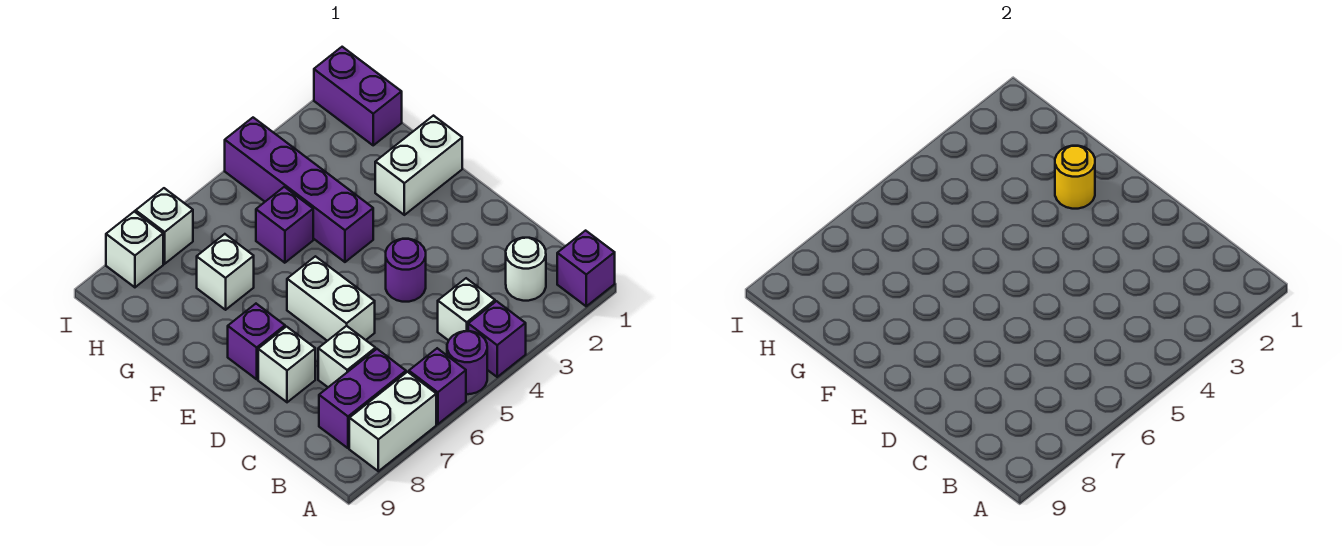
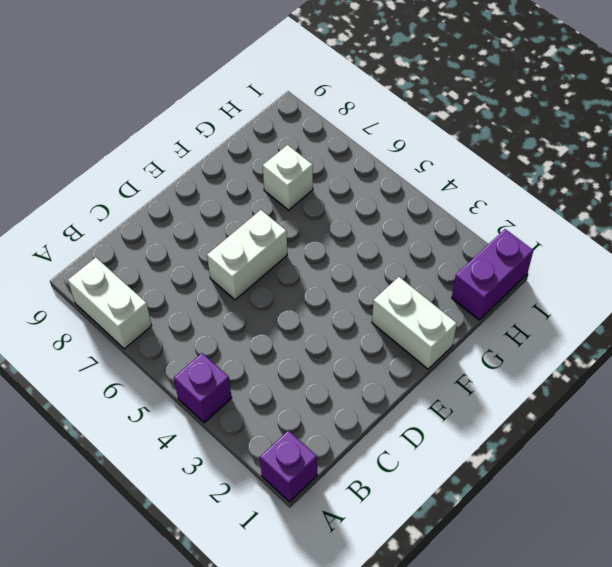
none -> purple 1x1 round brick [447,331,487,394]
none -> purple 1x1 brick [409,348,466,424]
none -> white 1x1 round brick [506,238,546,301]

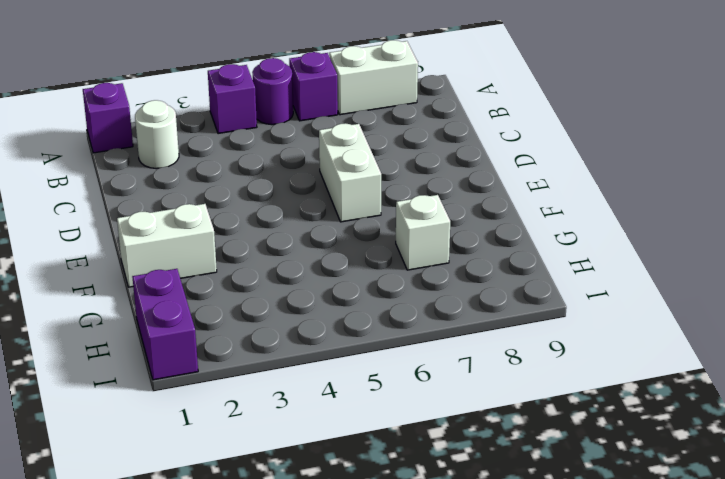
none -> white 1x1 brick [438,278,495,341]
none -> purple 1x2 brick [319,349,406,448]
none -> white 1x1 brick [318,326,376,387]

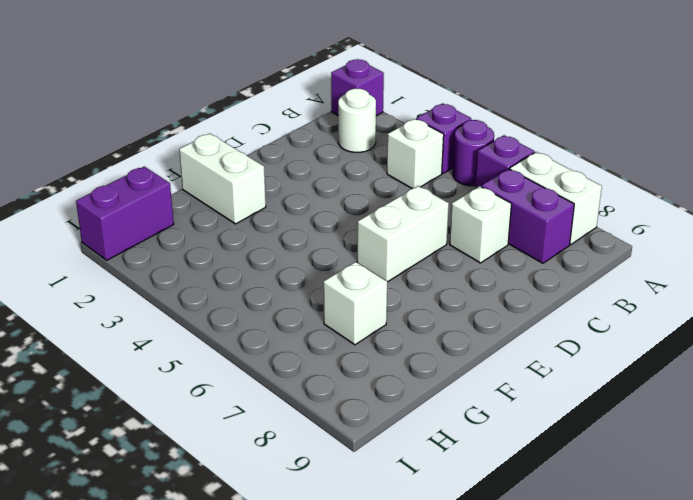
none -> purple 1x1 round brick [386,239,426,302]
none -> white 1x1 brick [258,327,315,402]
none -> purple 1x1 brick [228,304,285,379]

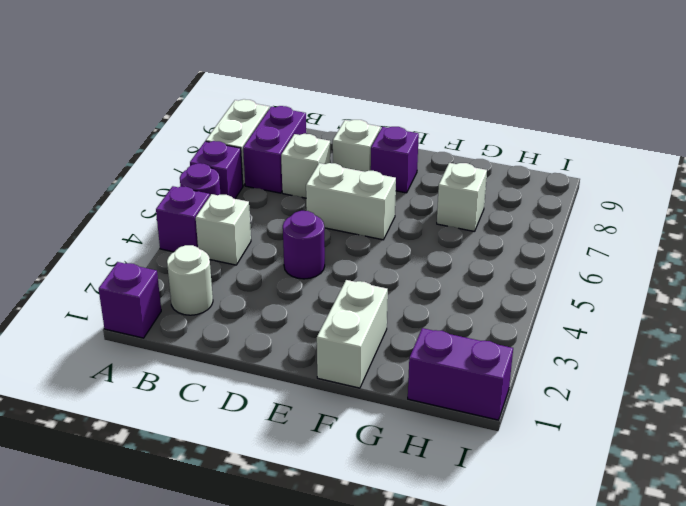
none -> purple 1x4 brick [225,118,373,262]
none -> purple 1x1 brick [256,187,313,263]
none -> white 1x1 brick [136,188,193,264]

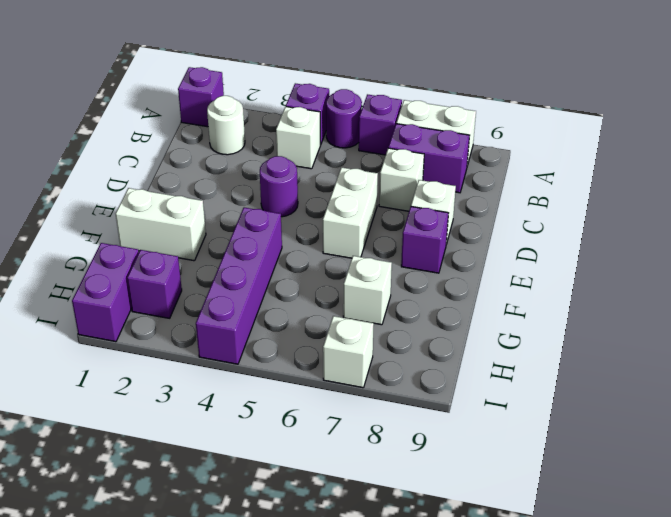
purple 1x1 brick [127,250,182,318] -> purple 1x1 brick moved to [256,187,313,263]
none -> white 1x1 brick [106,212,163,287]
none -> yellow 1x1 round brick [1055,146,1095,209]

